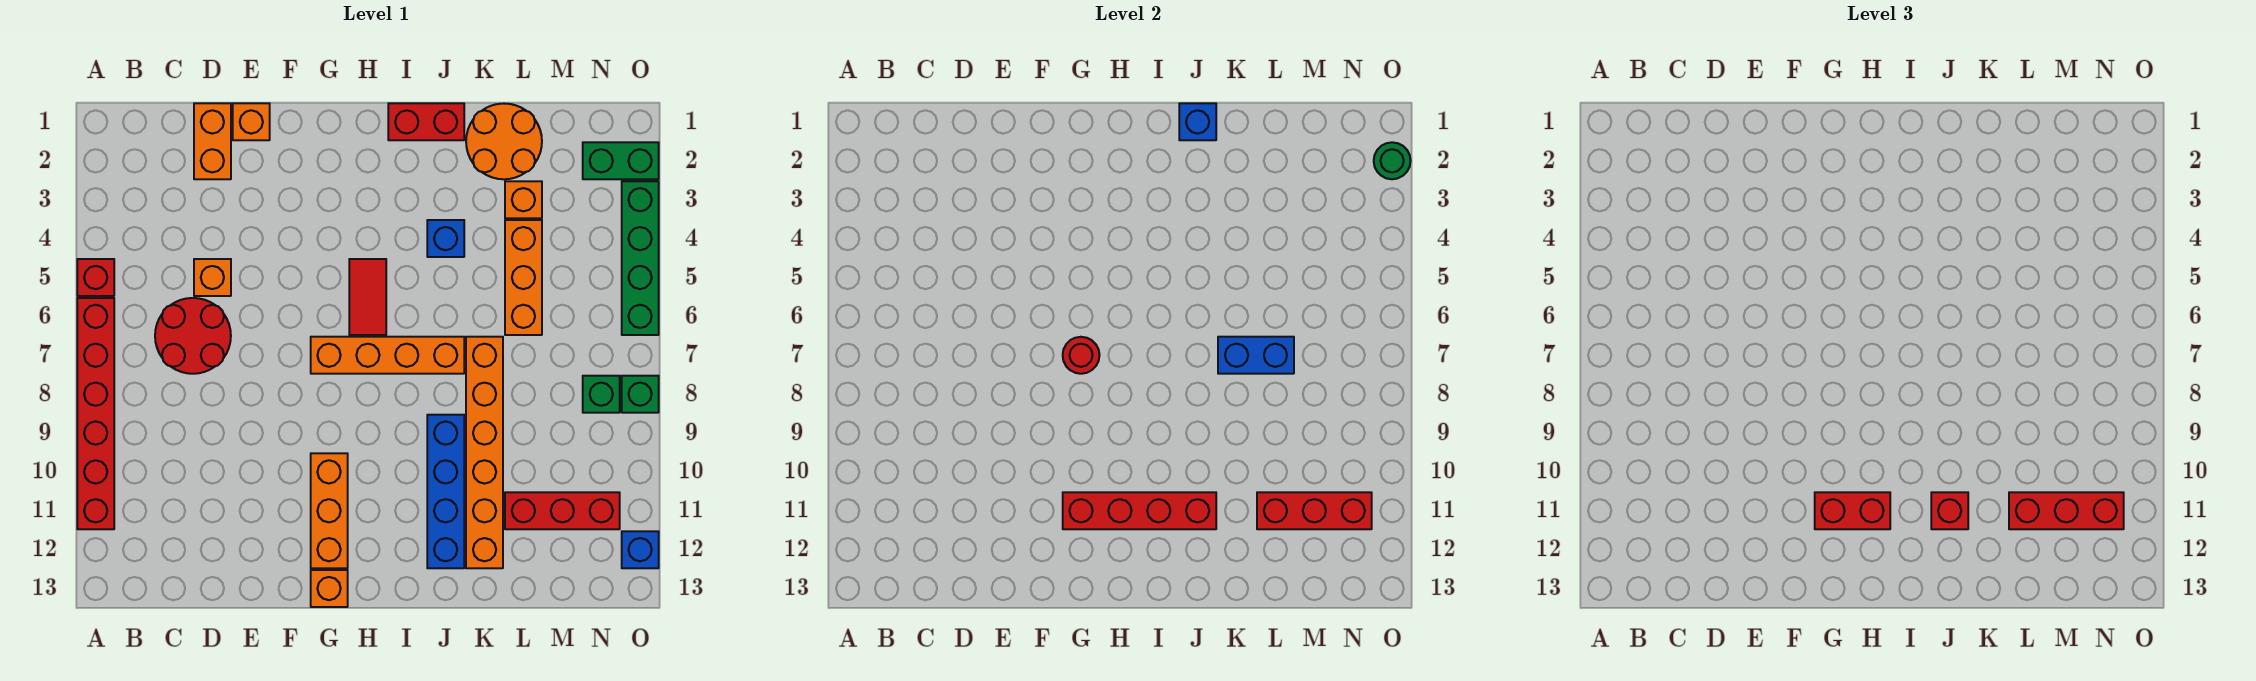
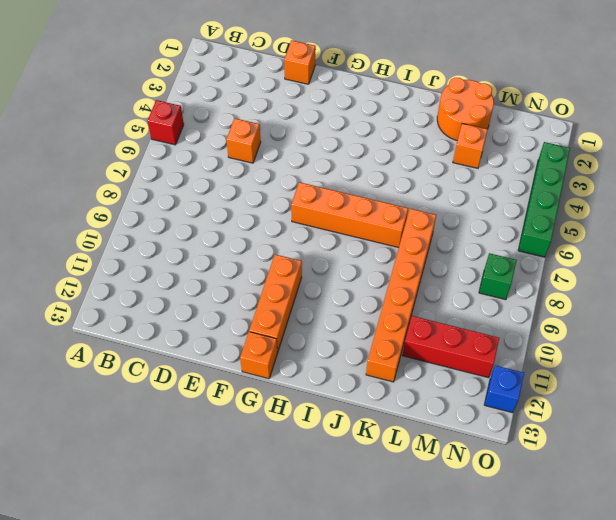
none -> red 1x6 brick [77,298,114,529]
none -> red 2x2 round brick [155,298,231,374]
none -> orange 1x2 brick [194,103,231,179]
none -> red 1x2 tile [349,259,386,335]

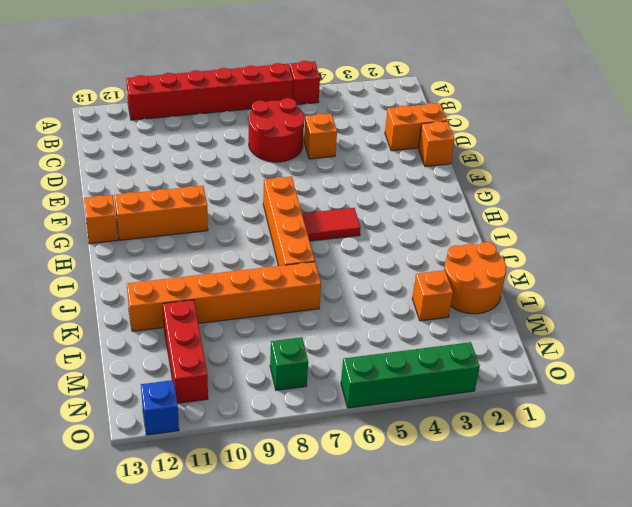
none -> red 1x2 brick [388,103,464,140]
none -> blue 1x1 brick [427,220,464,257]
none -> blue 1x4 brick [427,415,464,568]
none -> orange 1x3 brick [505,220,542,335]

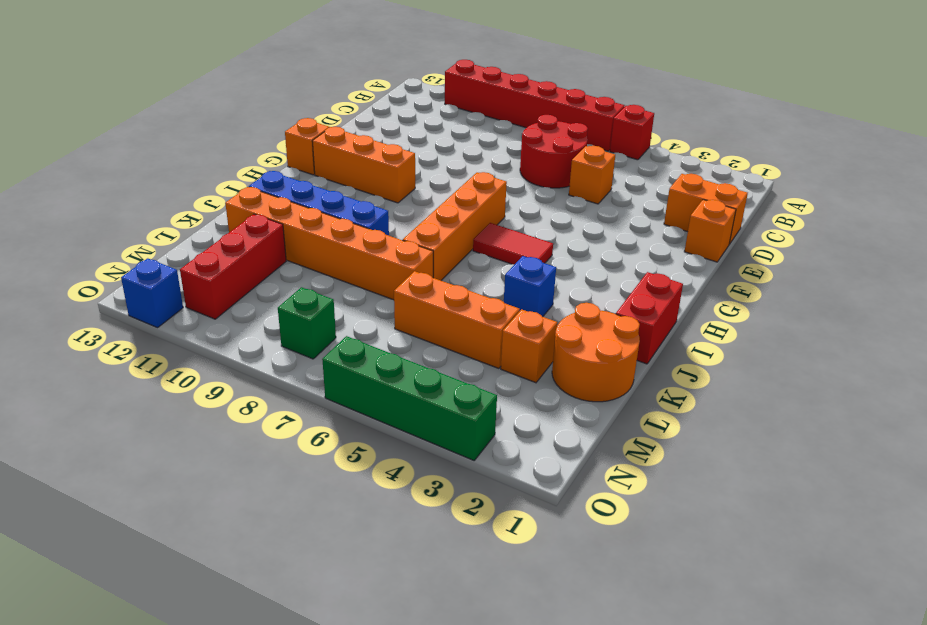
none -> green 1x2 brick [583,142,659,179]
none -> green 1x1 brick [622,376,659,413]
none -> red 1x1 round brick [1063,337,1100,374]
none -> red 1x4 brick [1063,492,1216,529]

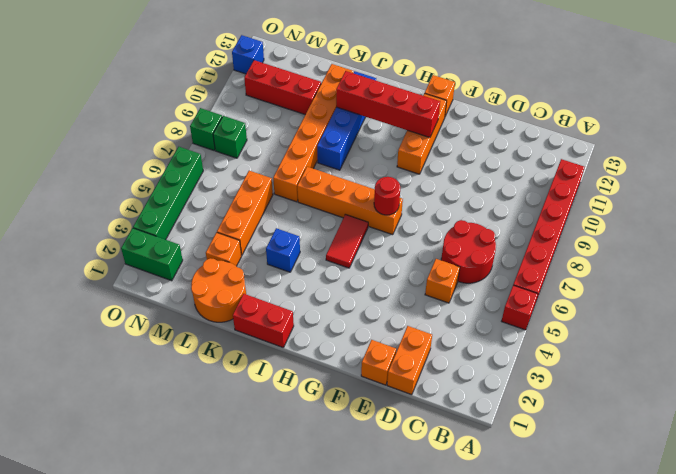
none -> blue 1x1 brick [1179,103,1216,140]
none -> blue 1x2 brick [1218,337,1294,374]
none -> red 1x3 brick [1257,492,1372,529]
none -> green 1x1 round brick [1374,142,1411,179]

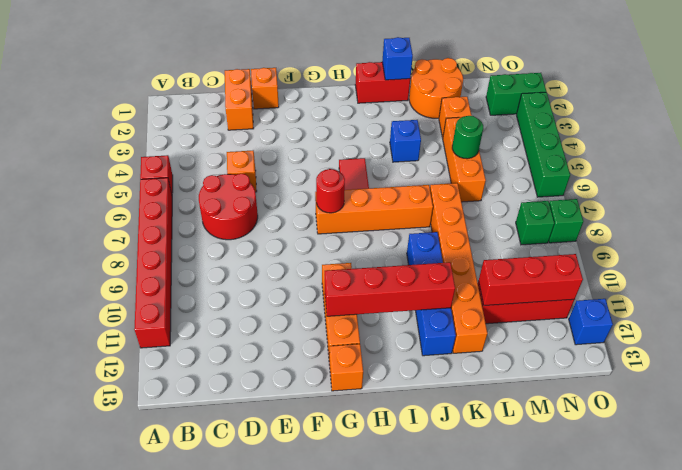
green 1x1 round brick [452,116,483,159] -> green 1x1 round brick moved to [1374,142,1411,179]
none -> blue 1x2 brick [1218,337,1294,374]
none -> red 1x2 brick [1815,492,1890,529]
none -> red 1x1 brick [1931,492,1968,529]
none -> red 1x3 brick [2009,492,2124,529]

